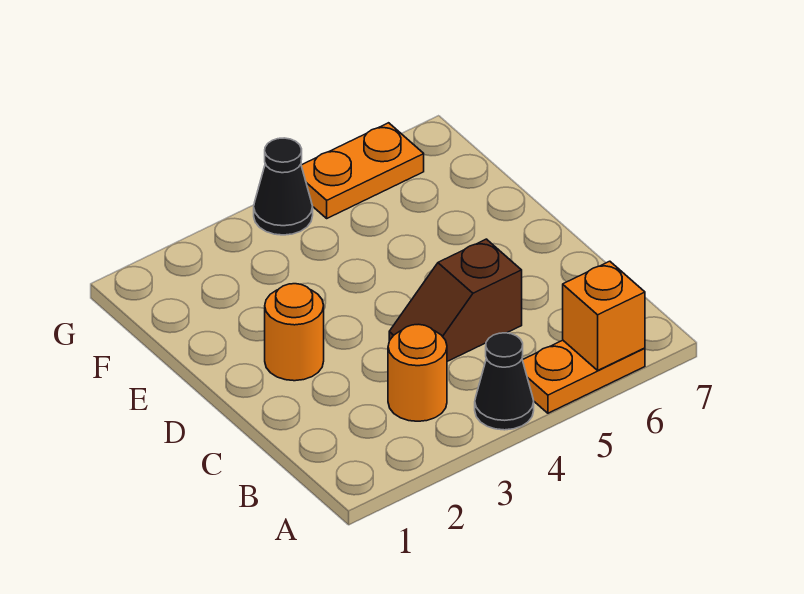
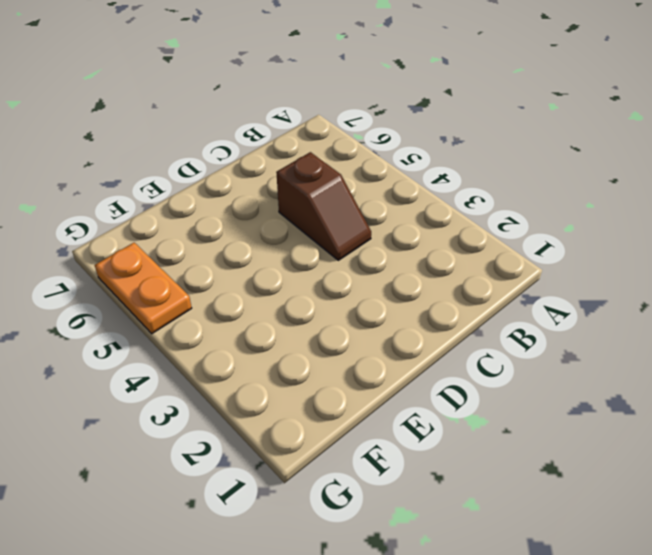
none -> black 1x1 cone [475,333,534,430]
none -> orange 1x2 plate [523,340,645,413]

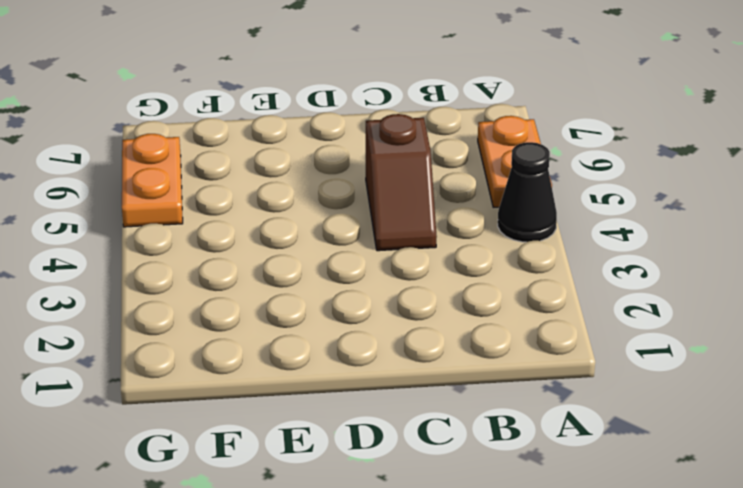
none -> orange 1x1 round brick [388,324,447,421]
none -> orange 1x1 round brick [265,284,324,381]

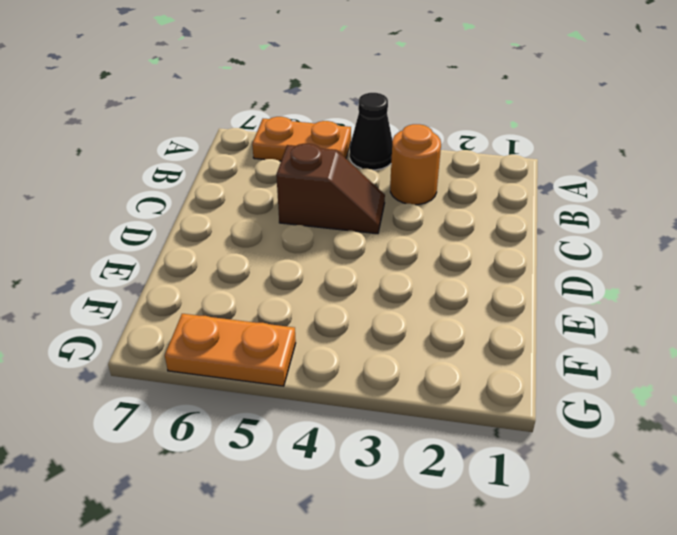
none -> orange 1x1 round brick [265,284,324,381]
none -> black 1x1 cone [254,138,313,235]

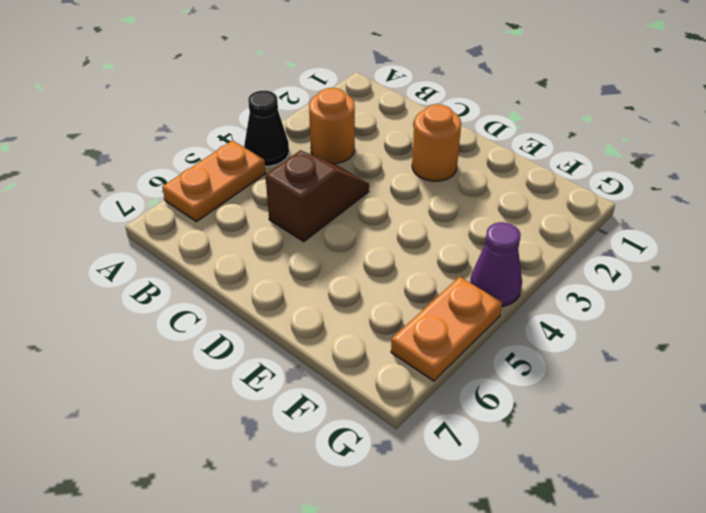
purple 1x1 cone [470,222,522,306] -> black 1x1 cone [254,138,313,235]
none -> orange 1x1 brick [563,261,645,370]

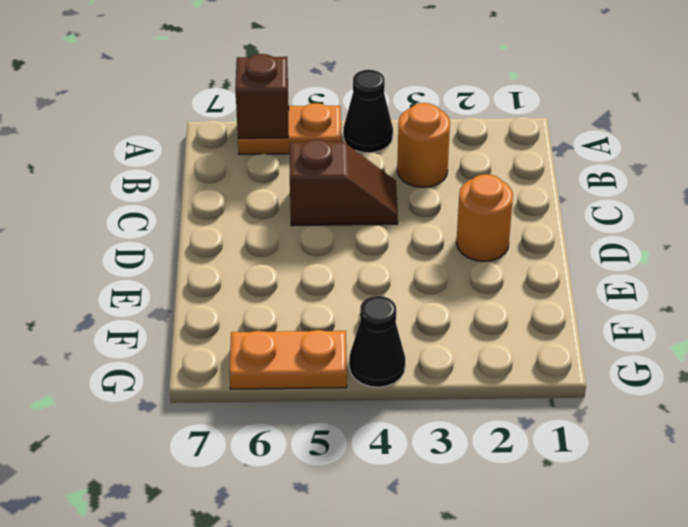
brown 1x1 brick [235,54,289,138] -> orange 1x1 brick [563,261,645,370]

